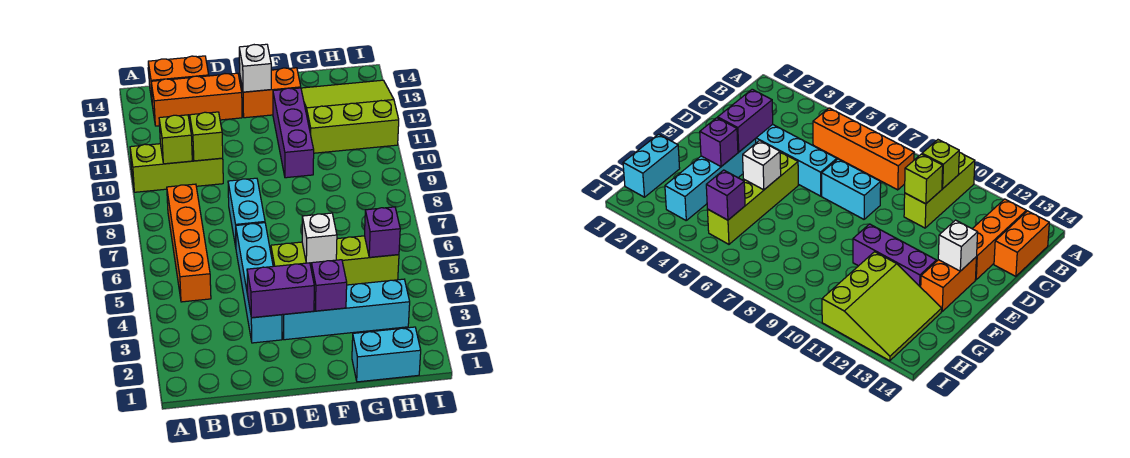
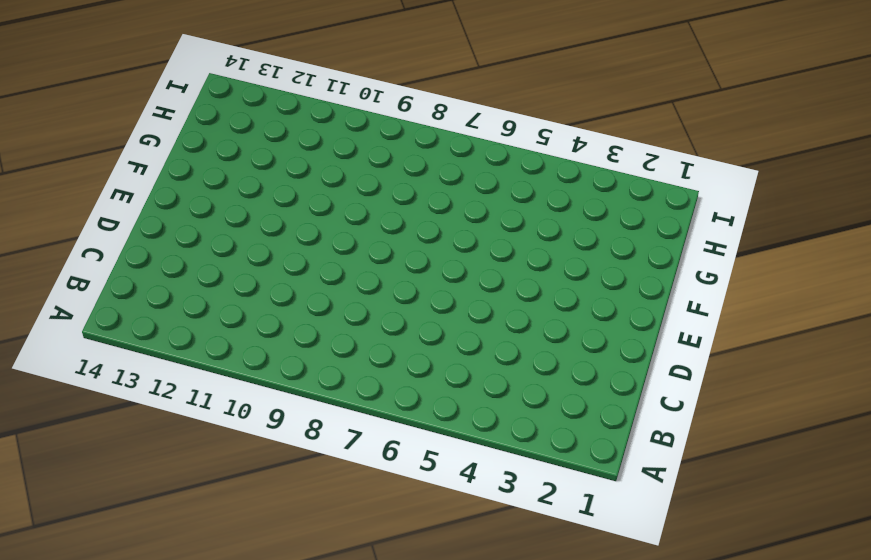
none -> lime 1x3 brick [130,144,223,192]
none -> orange 1x4 brick [167,184,211,302]
none -> orange 1x3 brick [151,73,242,126]

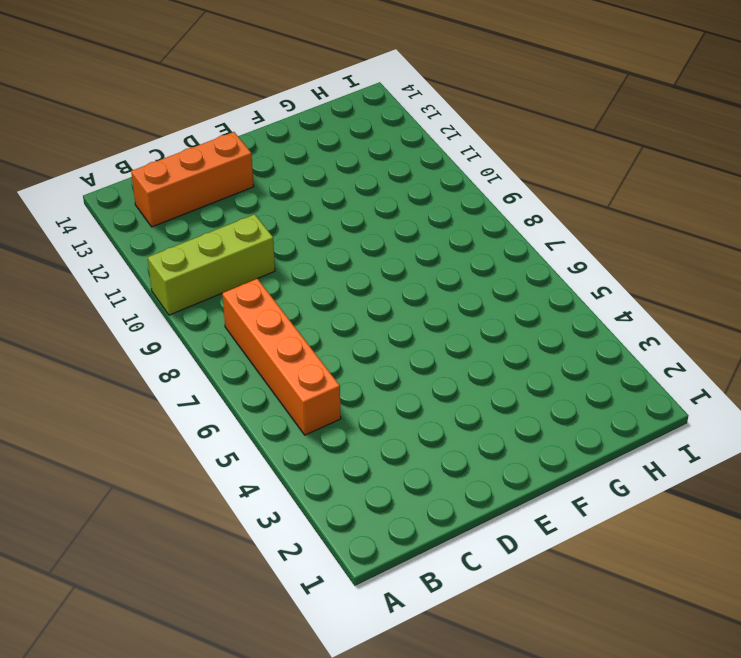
none -> orange 1x2 brick [148,56,209,100]
none -> cyan 1x4 brick [236,223,282,343]
none -> cyan 1x2 brick [228,178,265,247]

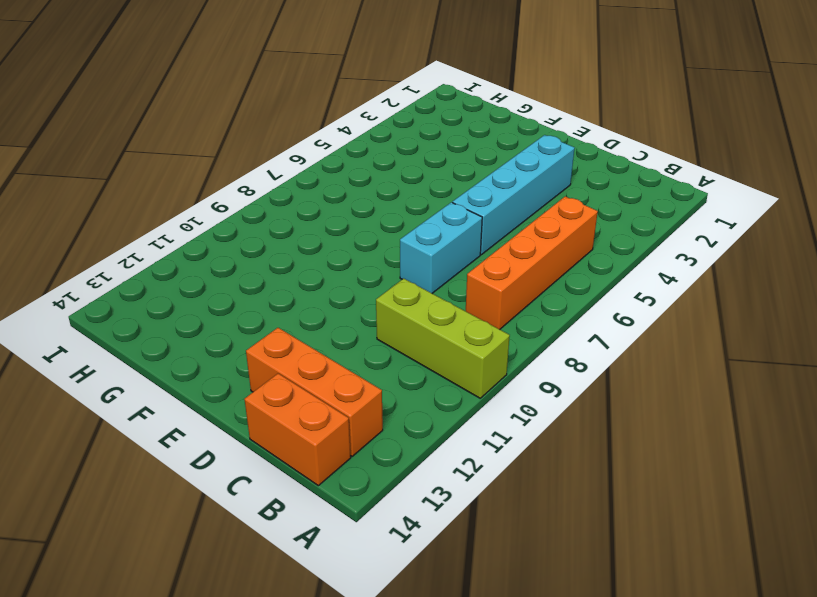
none -> cyan 1x4 brick [282,279,410,340]
none -> lime 1x4 brick [271,236,399,285]
none -> orange 1x2 brick [240,68,301,118]

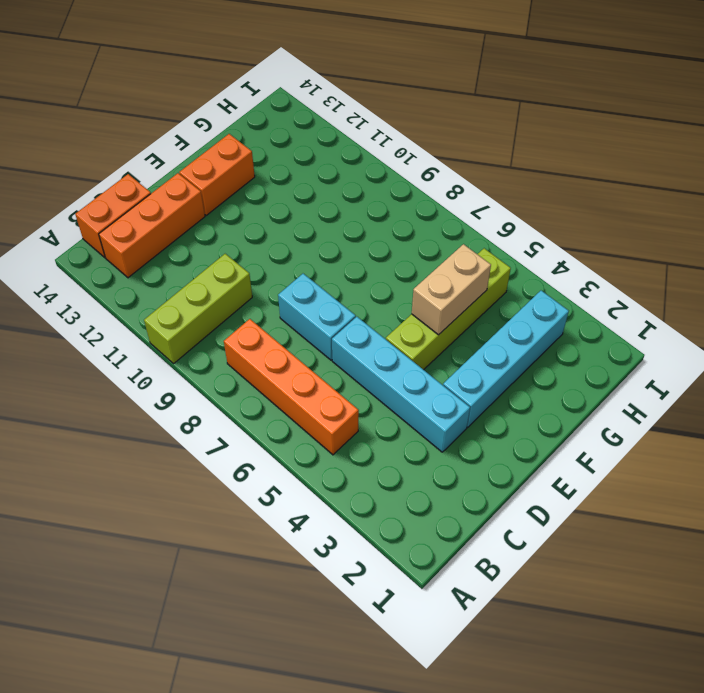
tan 1x2 brick [412,244,491,335] -> white 1x1 brick [302,213,337,263]
none -> purple 1x3 brick [273,88,314,178]
none -> cyan 1x2 brick [352,327,421,382]
none -> lime 3x3 slope [301,80,399,153]

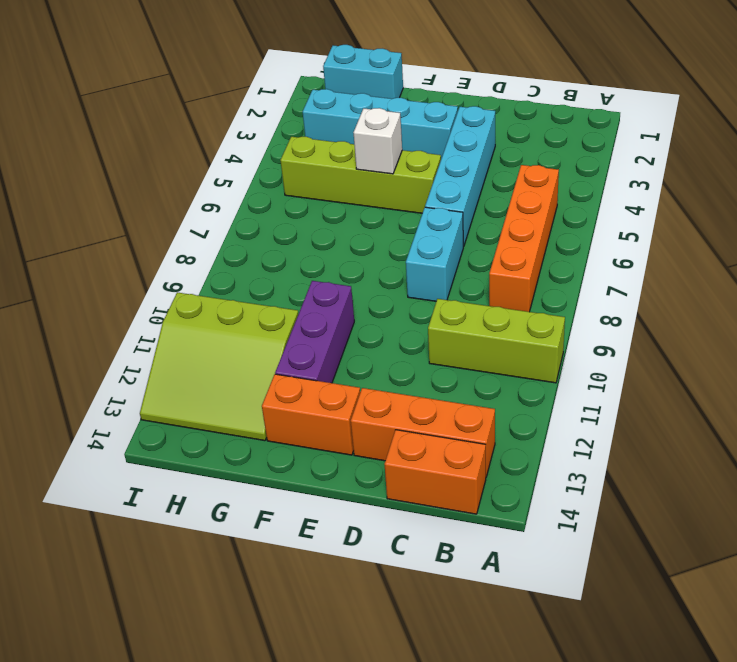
none -> lime 1x1 brick [159,115,192,164]
none -> lime 1x1 brick [190,112,223,161]
none -> purple 1x2 brick [247,263,314,318]

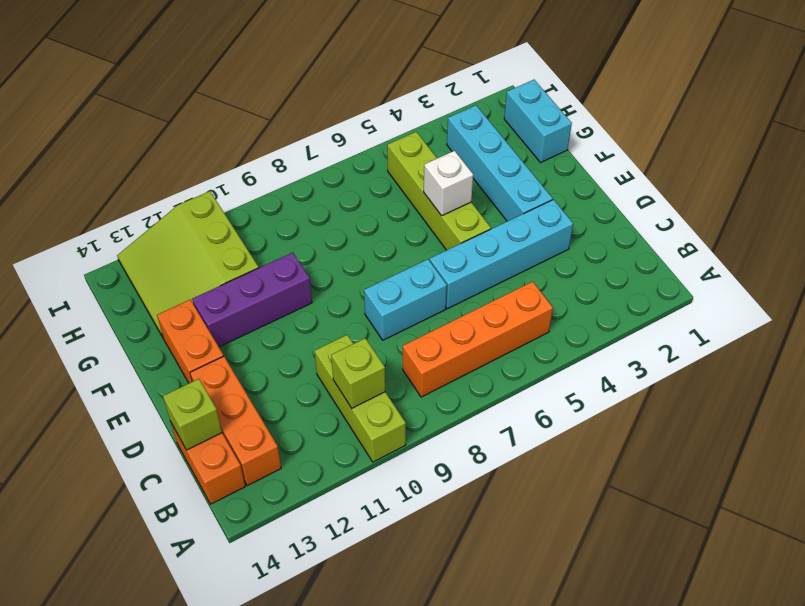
lime 1x1 brick [163,379,222,450] -> lime 1x1 brick moved to [190,112,223,161]
none -> purple 1x2 brick [247,263,314,318]
none -> white 1x1 brick [239,44,271,92]
none -> purple 1x1 brick [311,260,347,311]

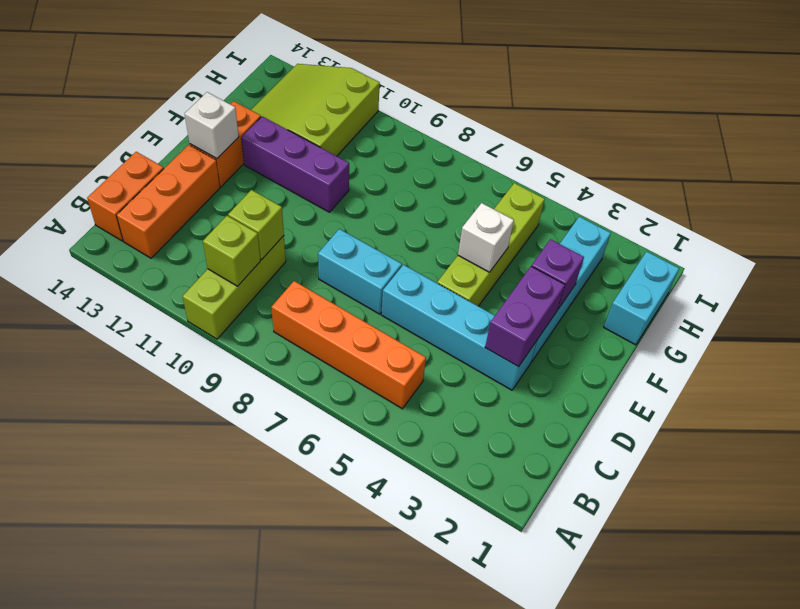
none -> purple 1x1 brick [365,207,400,257]

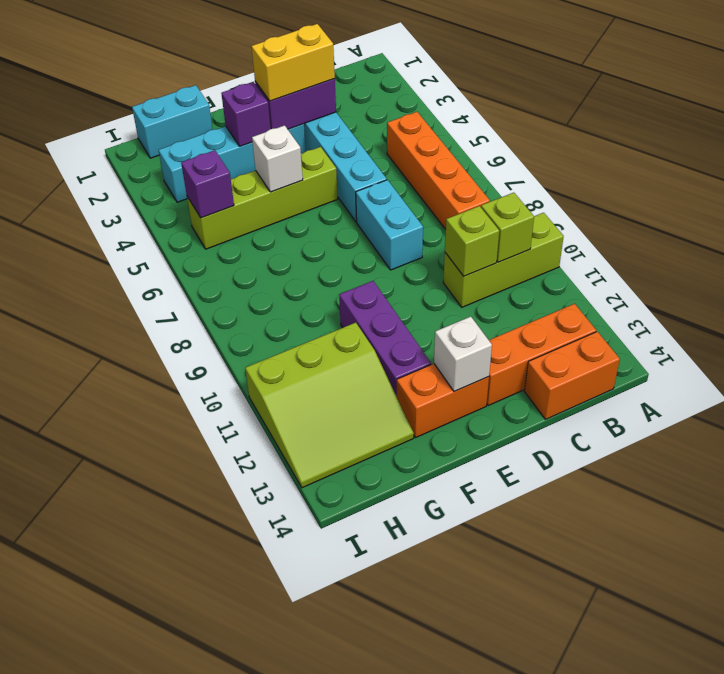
yellow 1x2 brick [251,24,335,101] -> none

